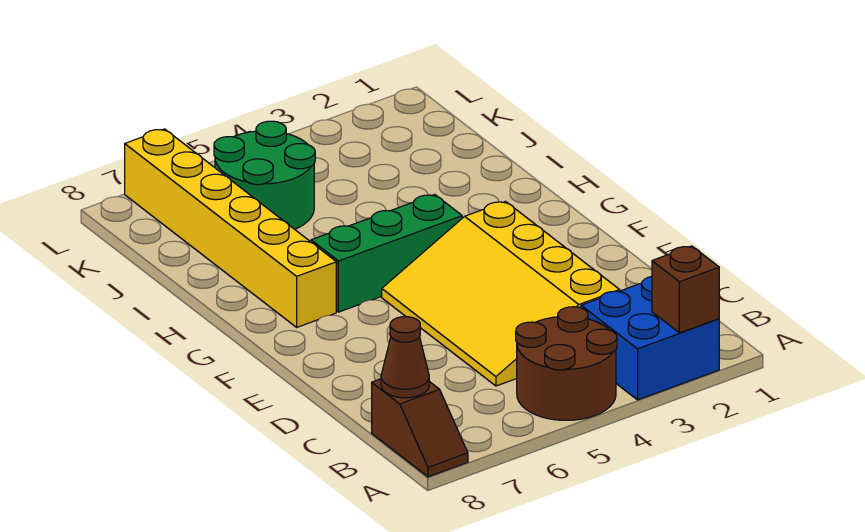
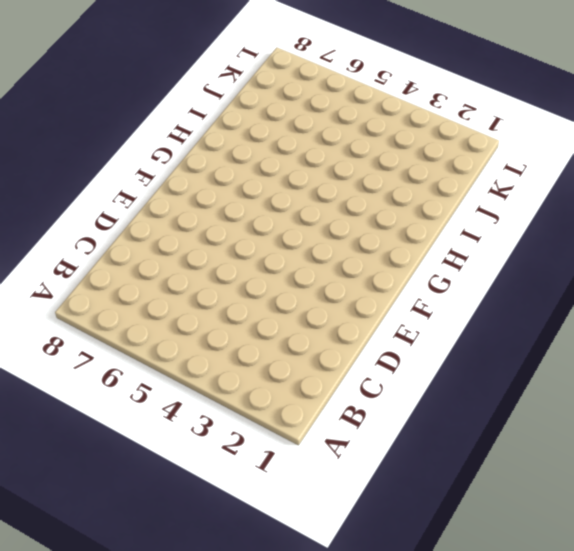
none -> blue 2x2 brick [581,277,719,400]
none -> brown 2x2 round brick [516,307,617,420]

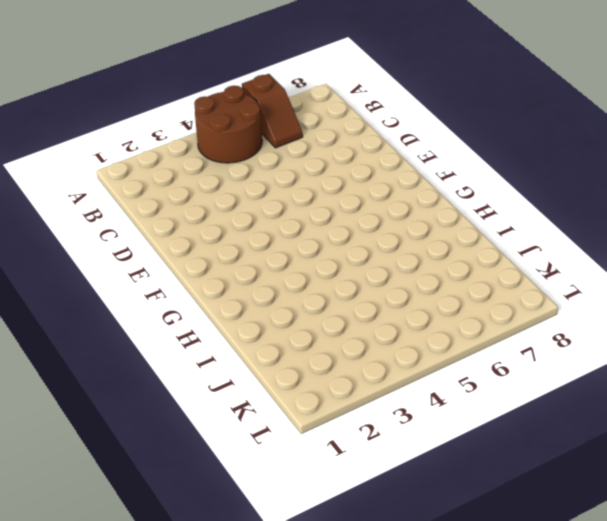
brown 1x2 slope [242,74,303,148] -> brown 1x2 slope turned to [372,379,468,477]
none -> blue 2x2 brick [581,277,719,400]
none -> yellow 3x4 slope [382,201,620,386]

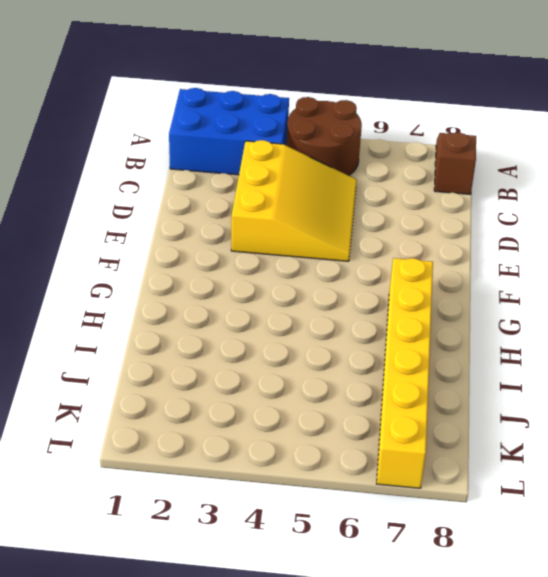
blue 2x3 brick [169,88,289,175] -> blue 2x2 brick [581,277,719,400]
yellow 3x3 slope [231,140,357,261] -> yellow 3x4 slope [382,201,620,386]
none -> green 1x3 brick [311,194,462,312]
none -> green 2x2 round brick [214,121,315,229]

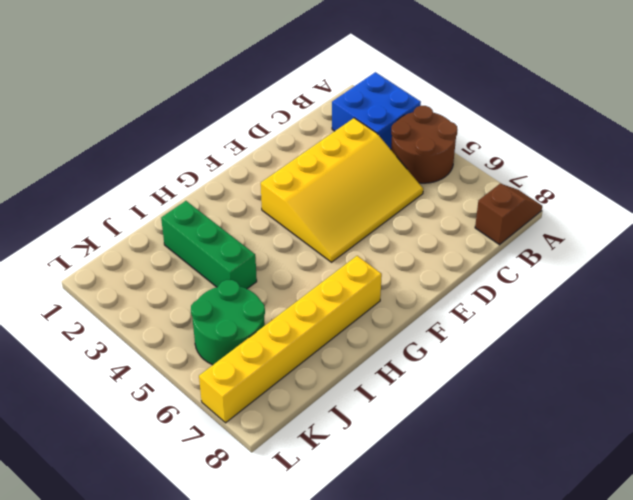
green 1x3 brick [161,201,257,289] -> green 1x3 brick moved to [311,194,462,312]
none -> brown 1x1 brick [652,246,719,333]
none -> brown 1x1 cone [381,317,429,398]

